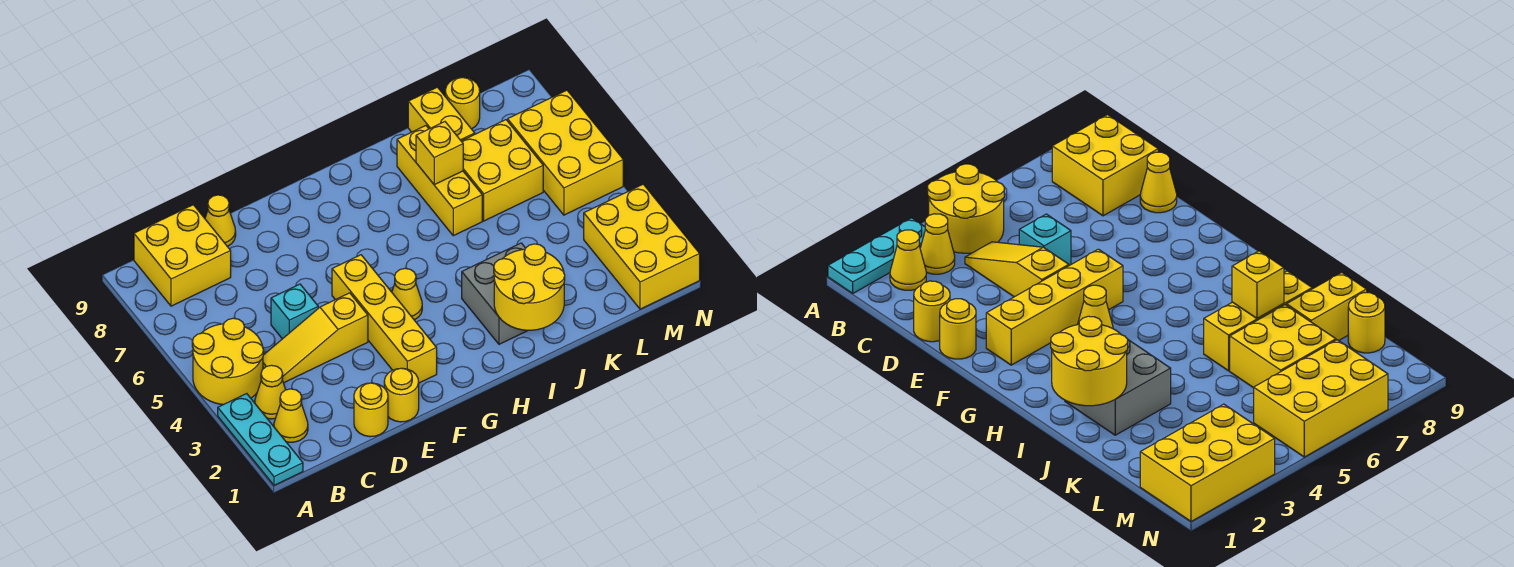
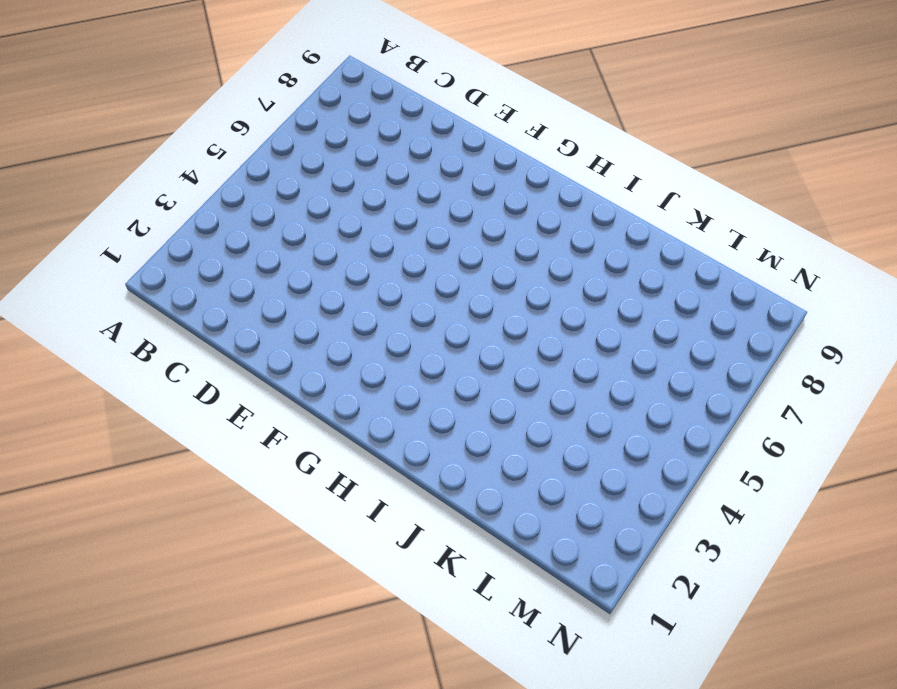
none -> cyan 1x3 plate [218,394,303,485]
none -> yellow 2x2 round brick [192,318,264,405]
none -> yellow 1x1 cone [274,389,308,442]

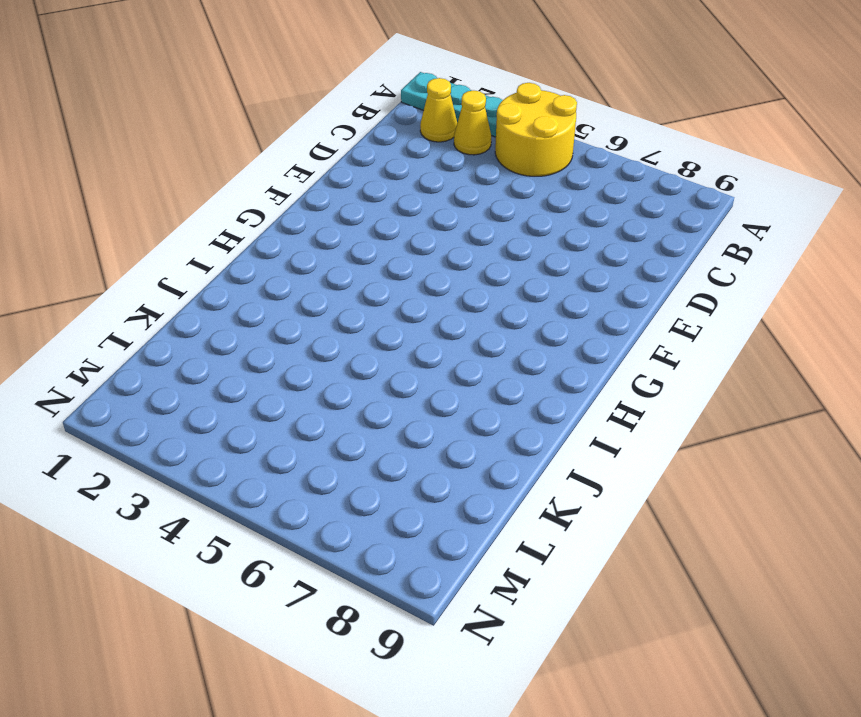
none -> yellow 2x2 brick [134,205,231,306]
none -> yellow 1x3 slope [263,293,368,383]
none -> yellow 1x1 round brick [354,383,388,437]

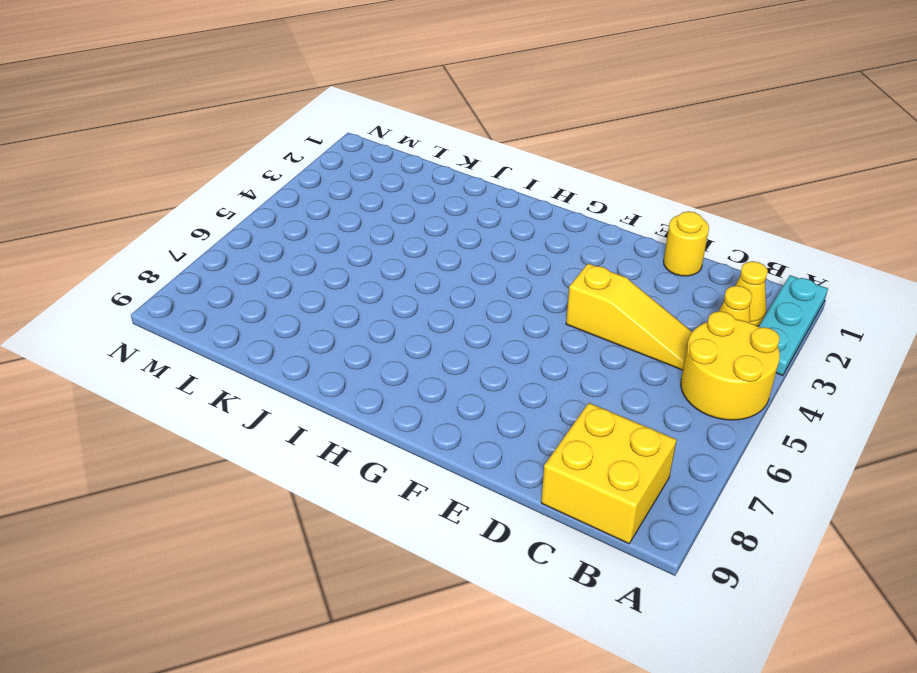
none -> cyan 1x1 brick [271,284,318,339]
none -> yellow 1x1 cone [205,195,236,247]
none -> yellow 1x1 round brick [384,368,419,422]

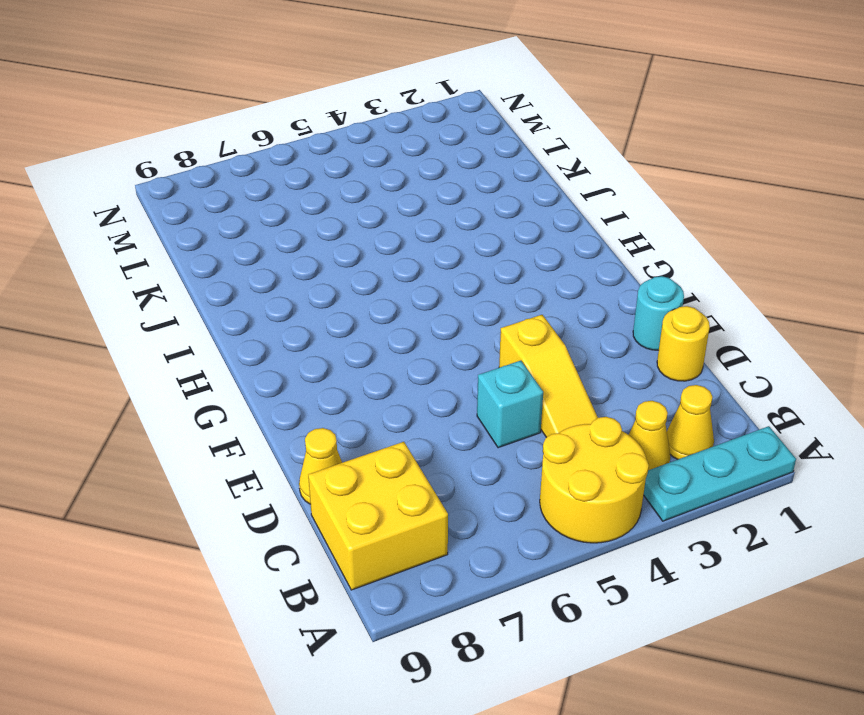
cyan 1x1 round brick [633,276,684,350] -> yellow 1x1 round brick [384,368,419,422]
none -> yellow 1x4 brick [332,255,437,383]
none -> yellow 1x1 cone [392,269,422,320]
none -> grey 2x2 brick [462,243,528,344]

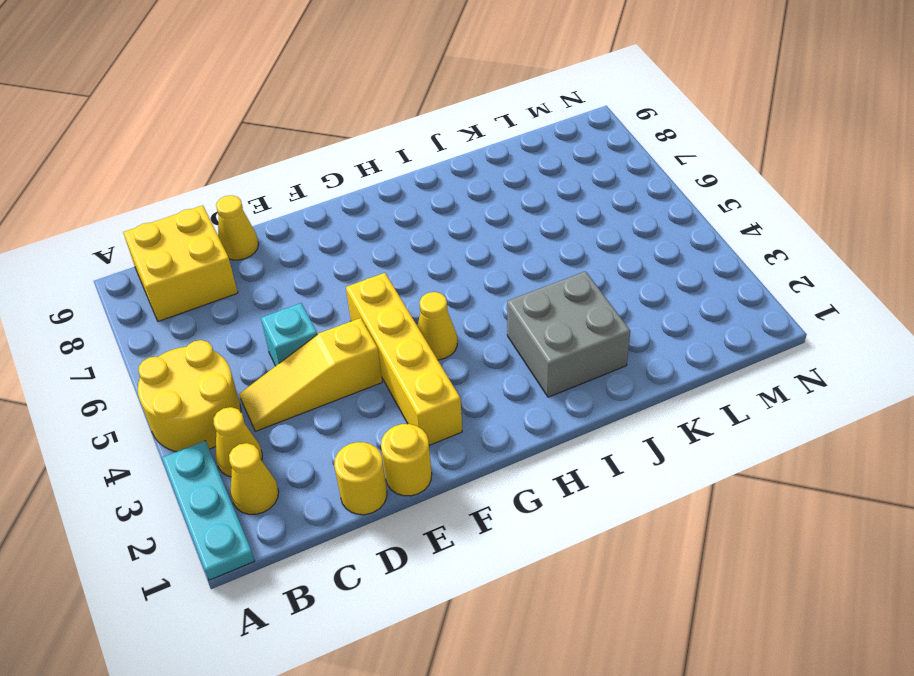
none -> yellow 1x3 brick [397,126,482,236]
none -> yellow 2x2 brick [461,120,543,221]
none -> yellow 1x2 brick [408,87,475,141]

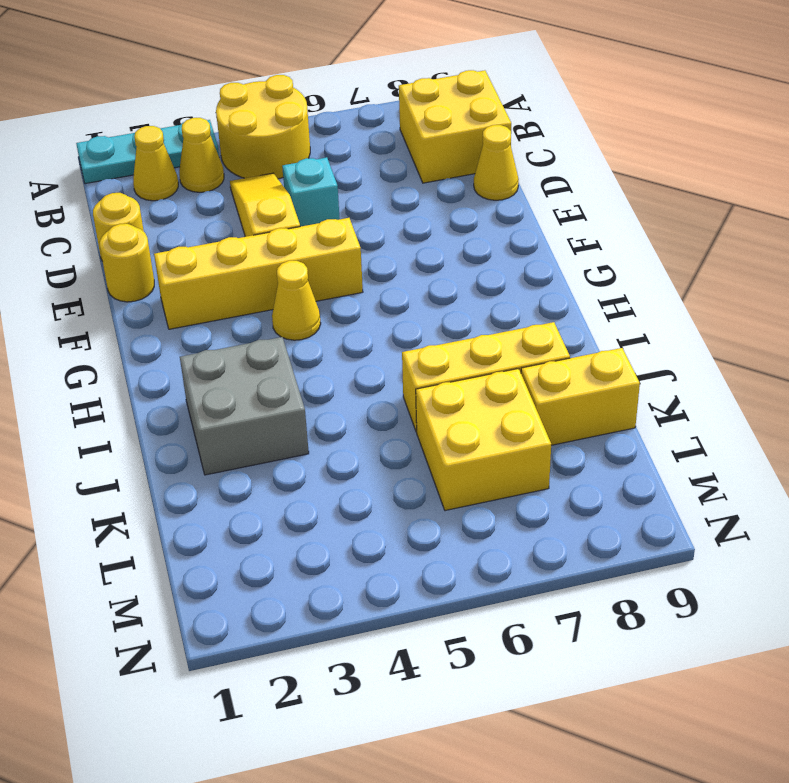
none -> yellow 1x1 round brick [445,77,480,129]
none -> yellow 2x3 brick [584,184,700,309]
none -> yellow 2x3 brick [508,90,623,215]

